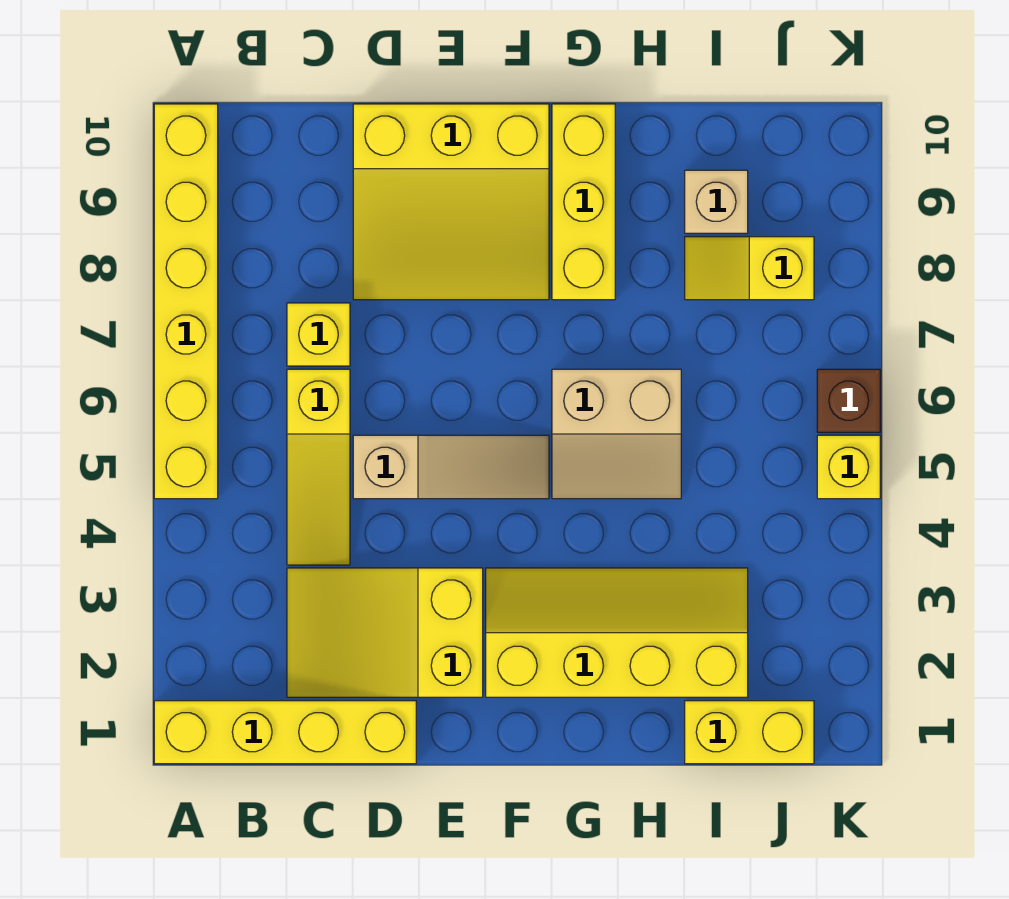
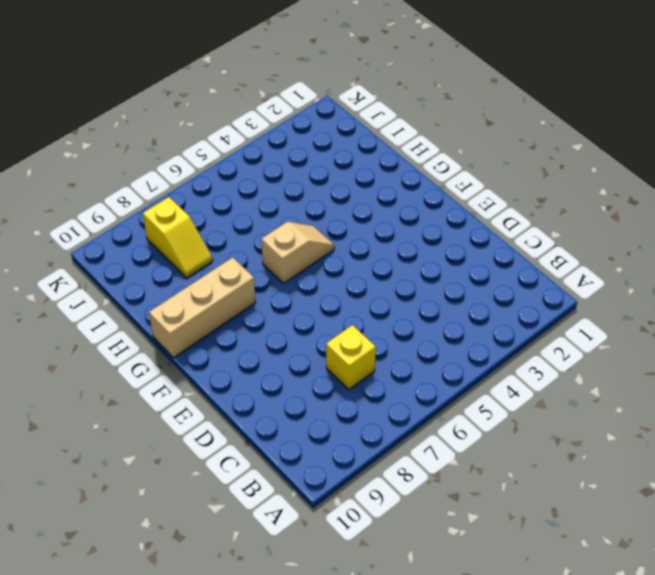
tan 1x2 slope [261,222,334,283] -> tan 2x2 slope [552,369,681,499]
tan 1x3 brick [149,257,256,358] -> yellow 1x3 brick [552,104,615,300]
none -> yellow 1x4 brick [154,701,416,764]
none -> yellow 1x6 brick [154,104,218,499]
none -> yellow 2x3 slope [287,568,483,697]

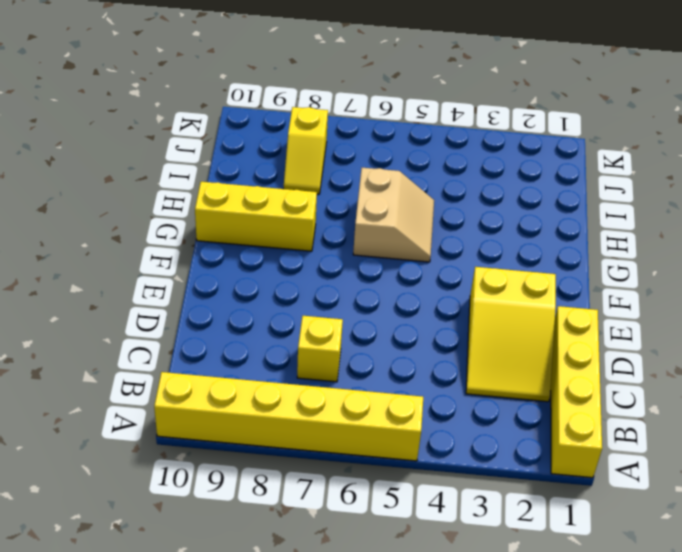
none -> yellow 1x3 slope [287,369,350,565]
none -> tan 1x3 slope [353,435,549,499]
none -> yellow 3x3 slope [353,104,549,300]

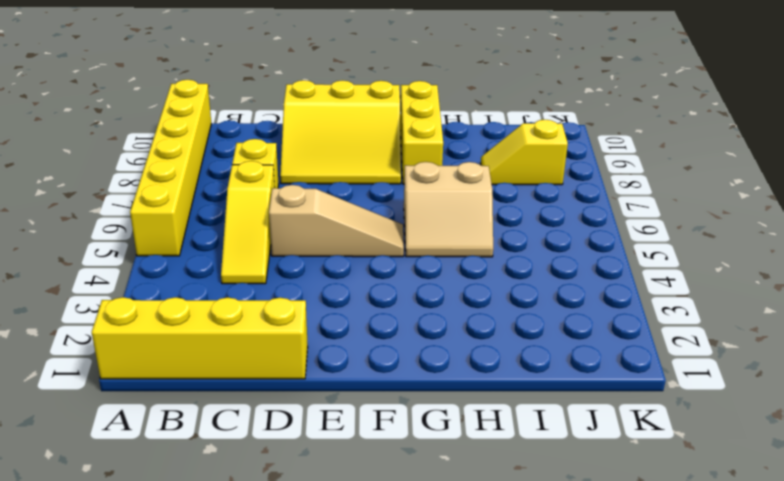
none -> yellow 2x3 slope [287,568,483,697]
none -> yellow 2x4 slope [486,568,748,697]
none -> yellow 1x2 brick [685,701,814,764]

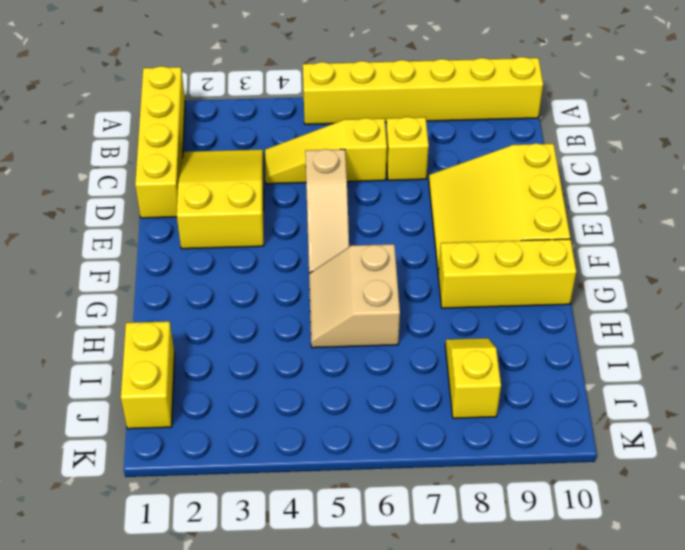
none -> yellow 2x4 slope [486,568,748,697]
none -> tan 1x1 brick [685,170,748,233]
none -> yellow 1x1 brick [817,435,880,499]

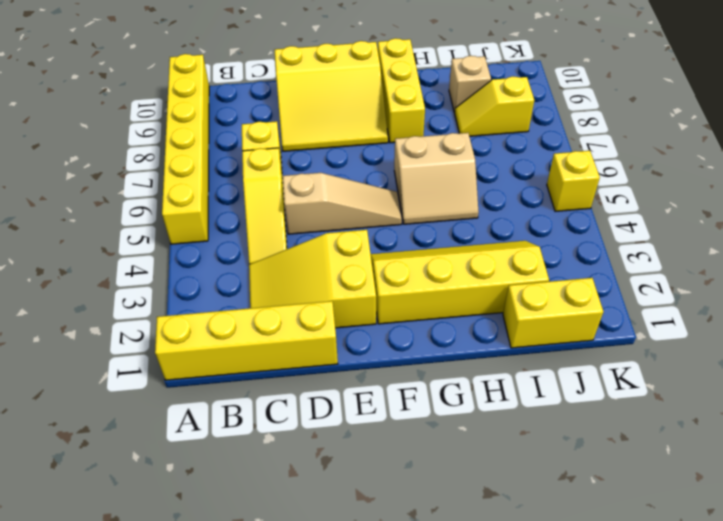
none -> brown 1x1 brick [817,369,880,432]

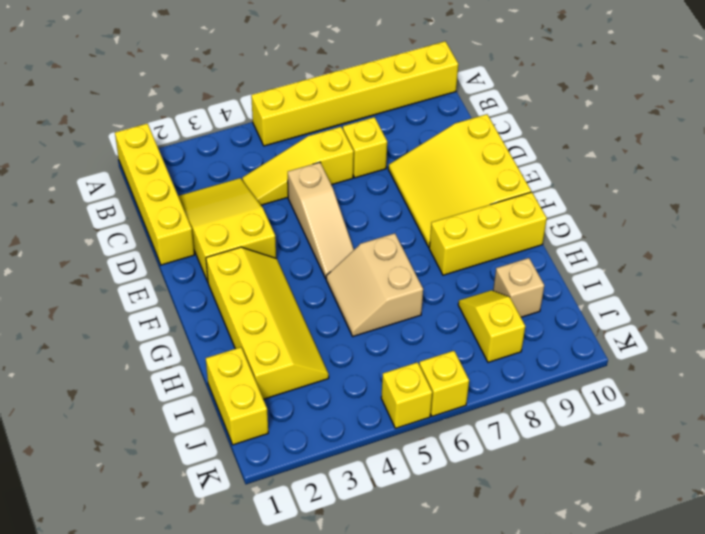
yellow 1x1 brick [419,351,469,416] -> brown 1x1 brick [817,369,880,432]

